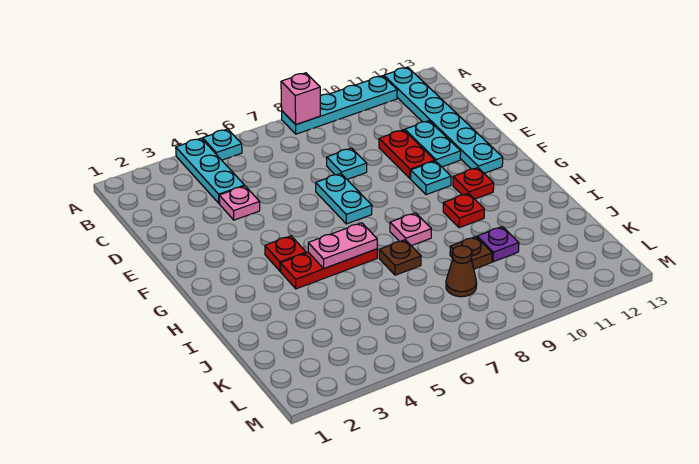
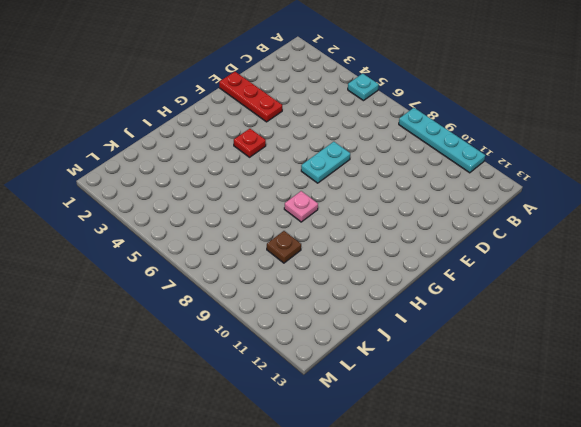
red 1x3 plate [219,72,282,122] -> red 1x3 plate moved to [281,249,377,289]
none -> cyan 1x3 plate [176,138,245,204]
none -> cyan 1x6 plate [384,67,503,173]
none -> pink 1x1 plate [219,186,260,220]

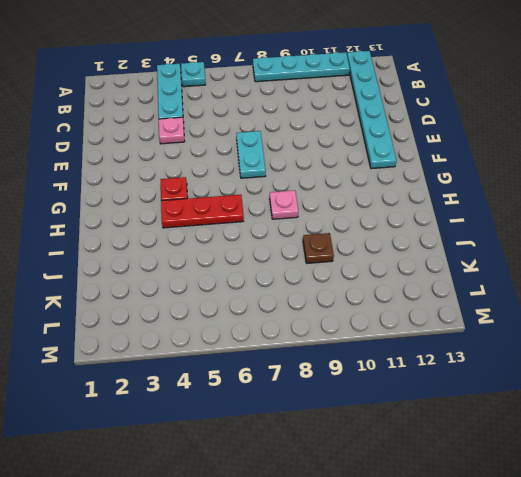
none -> cyan 1x1 plate [327,148,367,179]
none -> red 1x2 plate [379,130,435,178]
none -> cyan 1x2 plate [405,121,461,167]

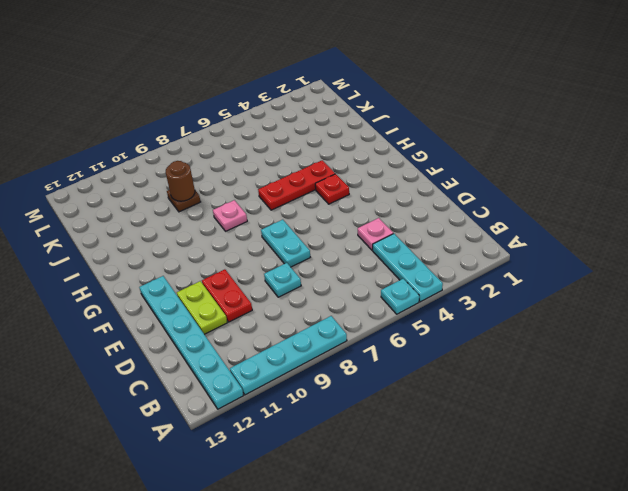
lime 1x2 plate [177,281,227,334] -> cyan 1x2 plate [405,121,461,167]
brown 1x1 round brick [166,161,195,201] -> none
none -> cyan 1x1 plate [411,161,451,195]
none -> red 1x1 plate [453,168,494,199]
none -> red 1x1 plate [443,193,484,228]

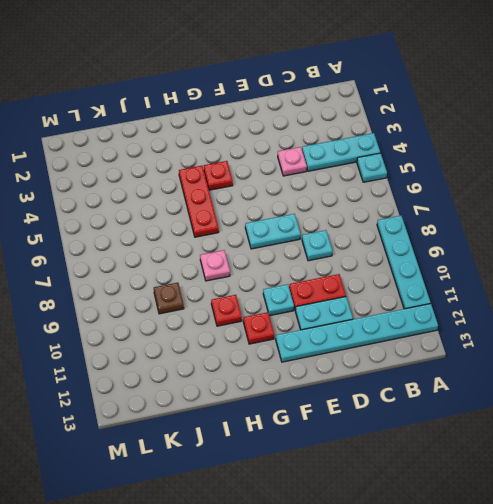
none -> brown 1x1 plate [379,240,421,275]
none -> purple 1x1 plate [477,227,519,262]
none -> brown 1x1 cone [446,246,477,297]

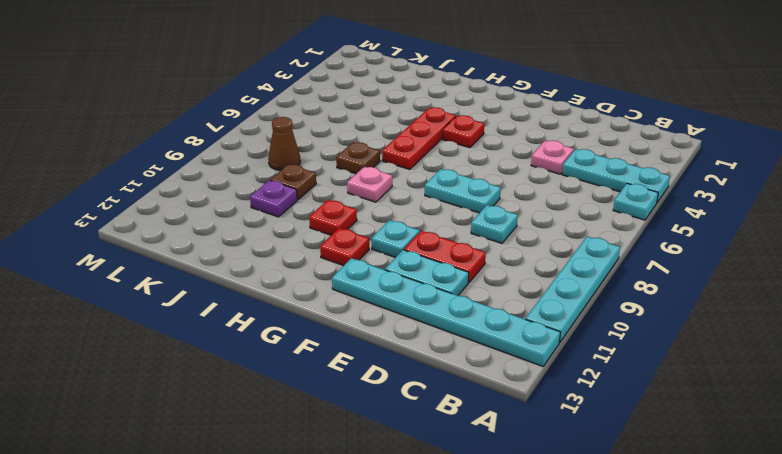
none -> pink 1x1 brick [281,73,320,125]
none -> pink 1x2 plate [308,223,377,268]

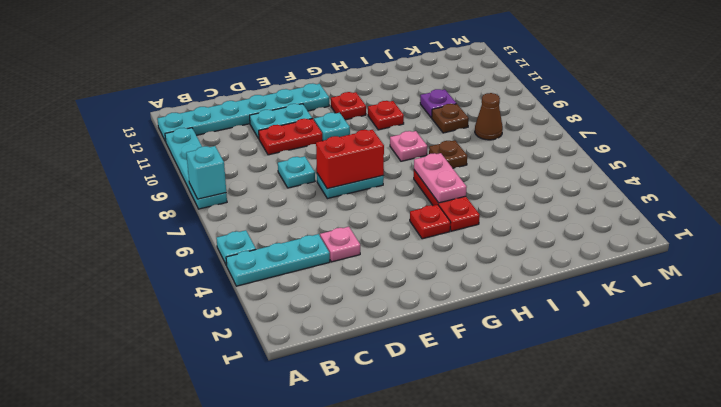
cyan 1x1 brick [186,146,226,199] -> pink 1x1 brick [281,73,320,125]
red 1x2 brick [316,130,384,189] -> none

